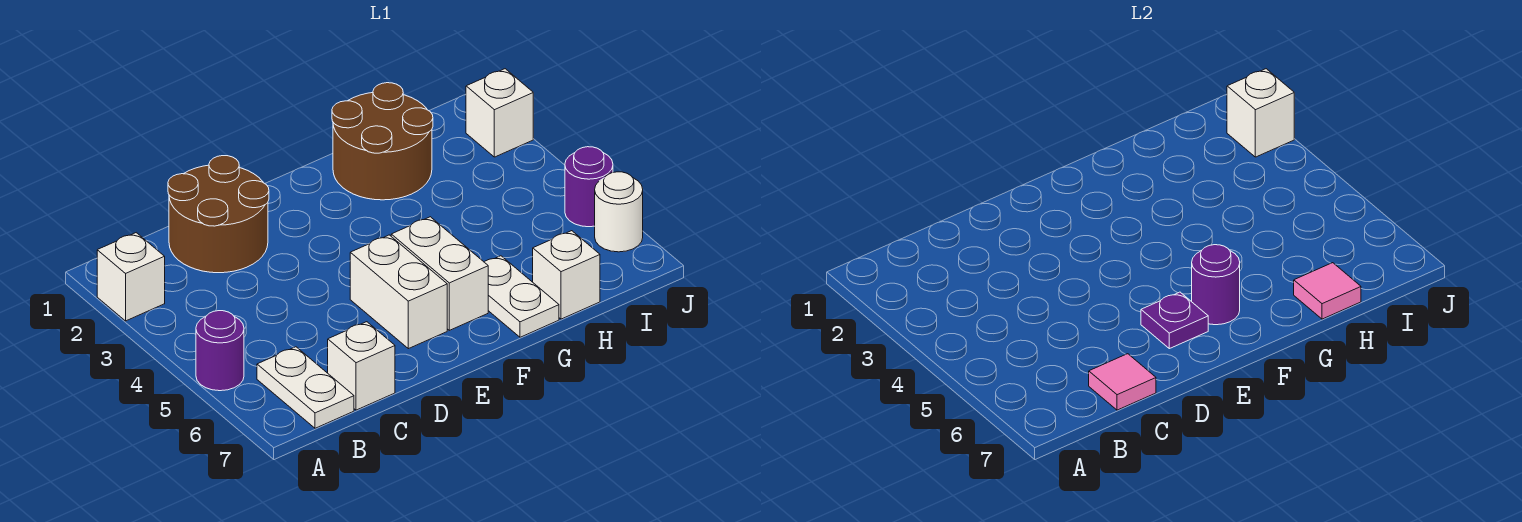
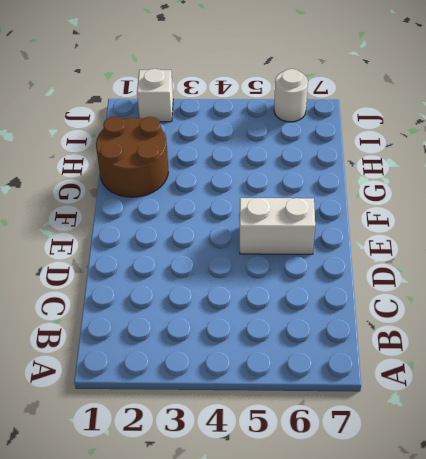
none -> white 1x1 brick [97,233,165,321]
none -> purple 1x1 round brick [196,311,244,391]
none -> white 1x2 plate [257,347,354,428]

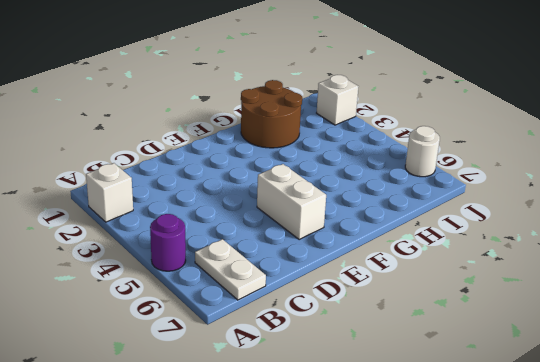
none -> brown 2x2 round brick [168,156,269,273]
none -> white 1x1 brick [328,322,395,410]
none -> white 1x2 brick [391,217,488,330]

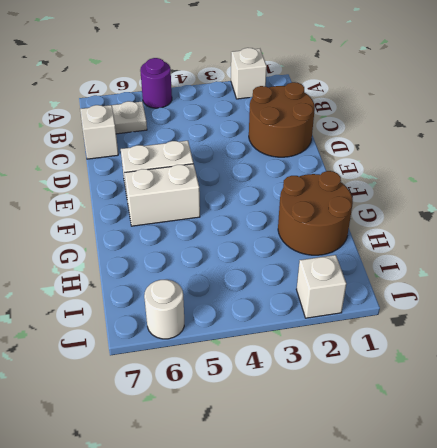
none -> white 1x2 plate [485,256,559,337]
none -> white 1x1 brick [533,231,600,319]
none -> purple 1x1 round brick [565,147,613,227]

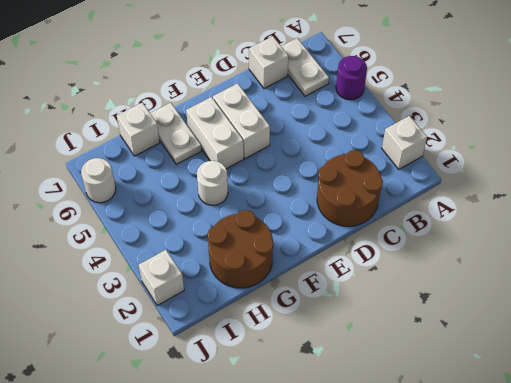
white 1x1 round brick [197,161,228,205] -> none
none -> purple 1x1 round brick [565,147,613,227]
none -> pink 1x1 tile [1089,354,1156,410]
none -> purple 1x1 plate [1141,292,1208,349]

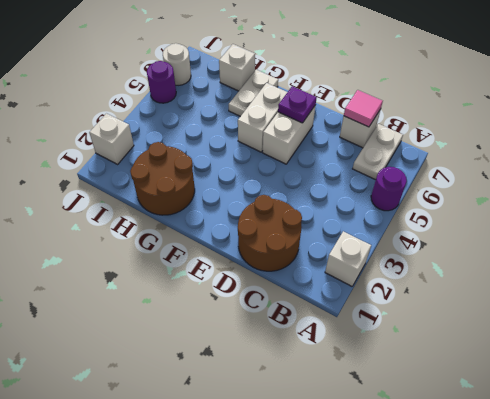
none -> purple 1x1 round brick [1192,245,1240,325]
none -> pink 1x1 tile [1294,263,1361,319]
none -> white 1x1 brick [1227,69,1294,157]

